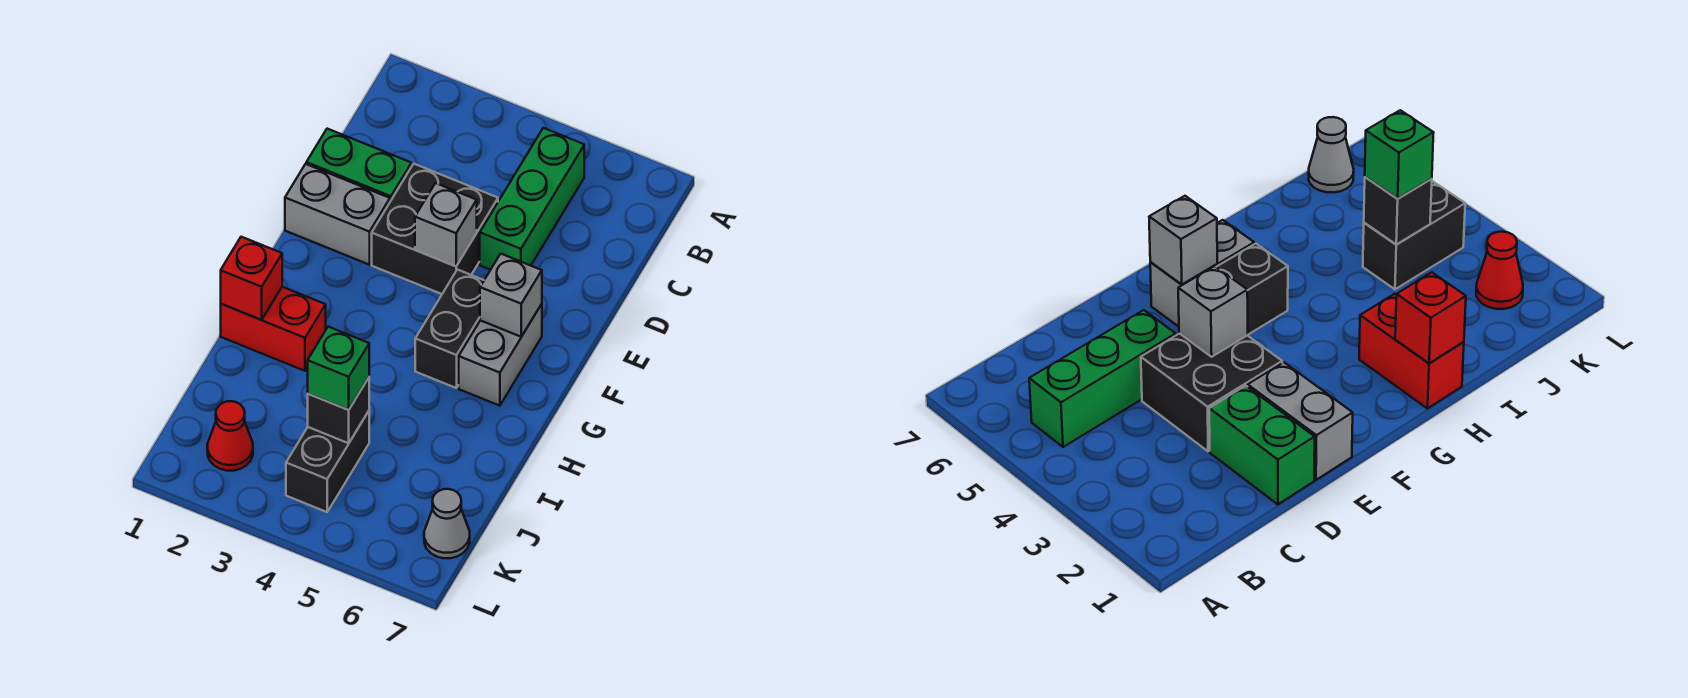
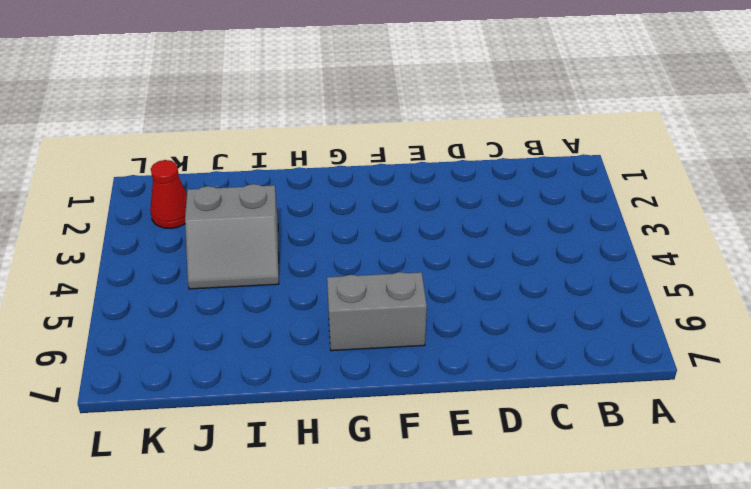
grey 2x2 slope [185,184,279,289] -> black 1x2 brick [286,411,369,512]
none -> green 1x3 brick [480,128,584,270]
none -> green 1x2 brick [306,129,411,201]
none -> black 2x2 brick [372,164,498,294]

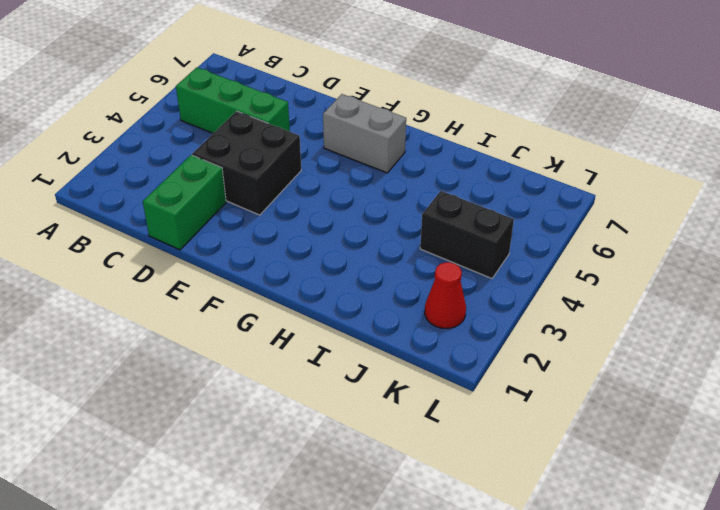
none -> grey 1x2 brick [285,164,390,265]
none -> black 1x2 brick [415,270,484,388]
none -> red 1x2 brick [221,287,326,371]

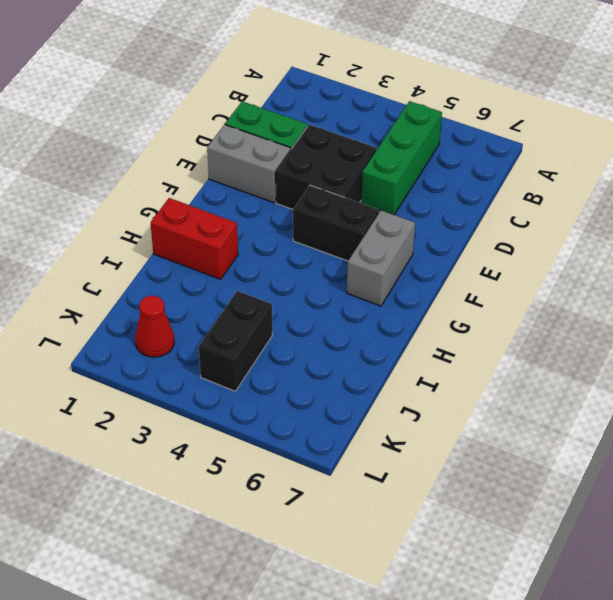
black 1x2 brick [293,185,379,261] -> black 1x2 brick turned to [415,270,484,388]
none -> grey 1x1 cone [424,489,470,558]
none -> grey 1x1 brick [415,183,477,266]
none -> grey 1x1 brick [480,254,542,337]

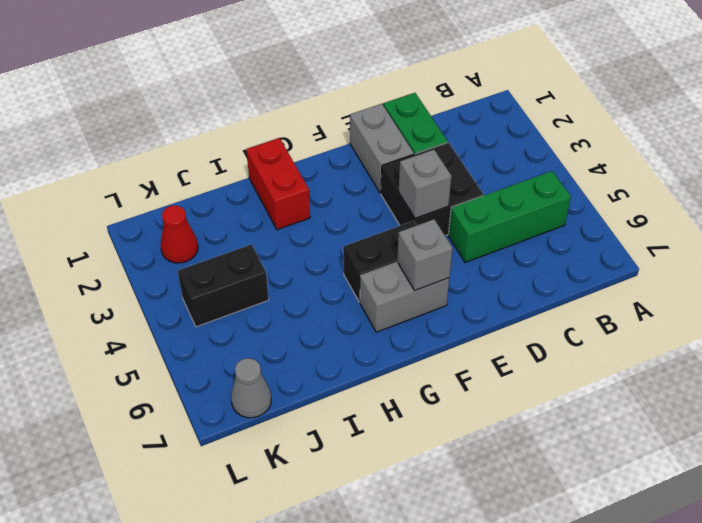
none -> red 1x1 brick [221,237,282,320]
none -> black 1x1 brick [308,378,369,443]
none -> green 1x1 brick [308,327,369,410]

